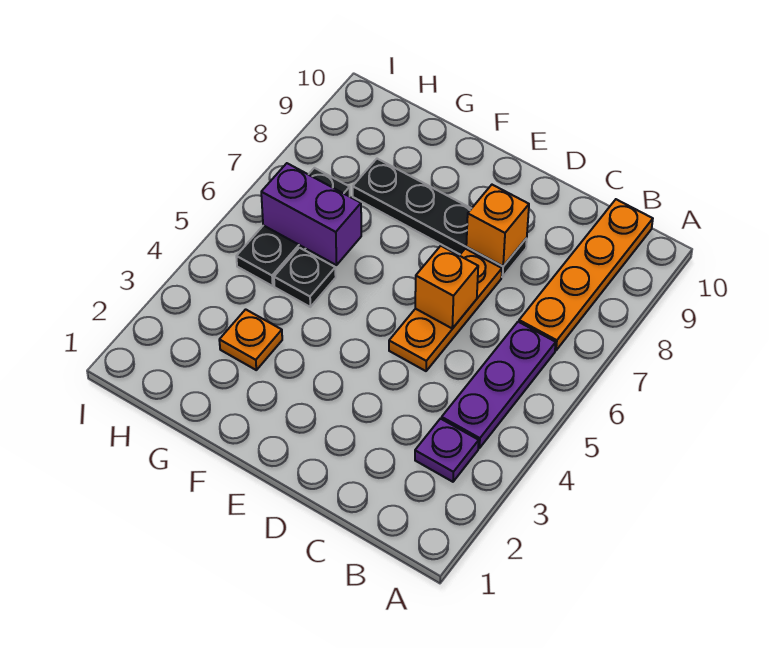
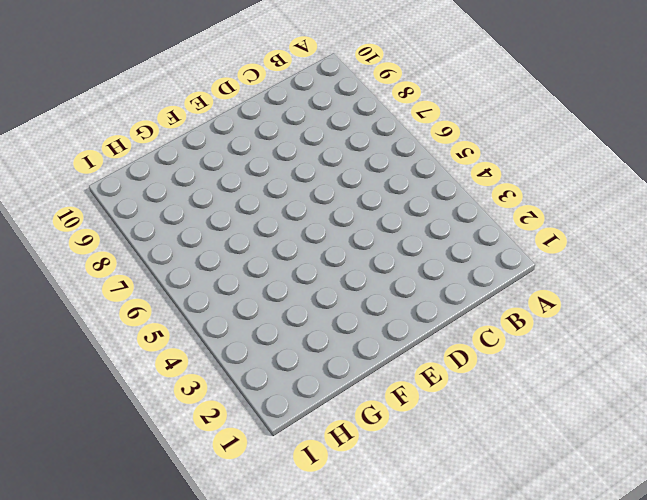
none -> purple 1x1 plate [415,419,479,482]
none -> purple 1x3 plate [442,322,556,448]

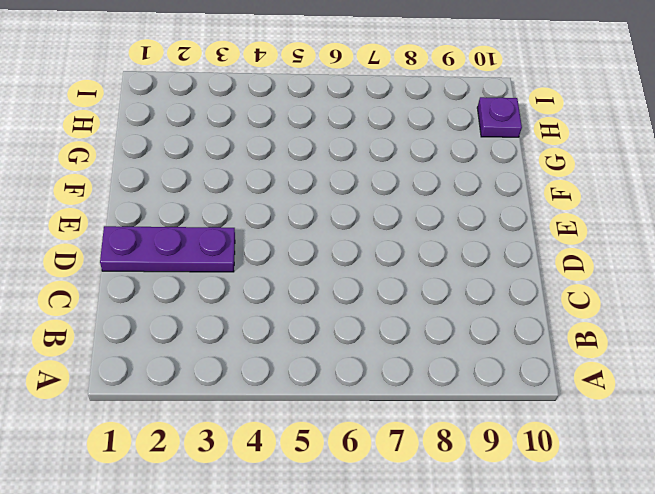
purple 1x3 plate [100,226,235,272] -> purple 1x3 plate moved to [442,322,556,448]
purple 1x1 plate [477,97,522,137] -> purple 1x1 plate moved to [415,419,479,482]
none -> orange 1x4 plate [519,199,653,351]
none -> orange 1x3 plate [389,249,502,371]

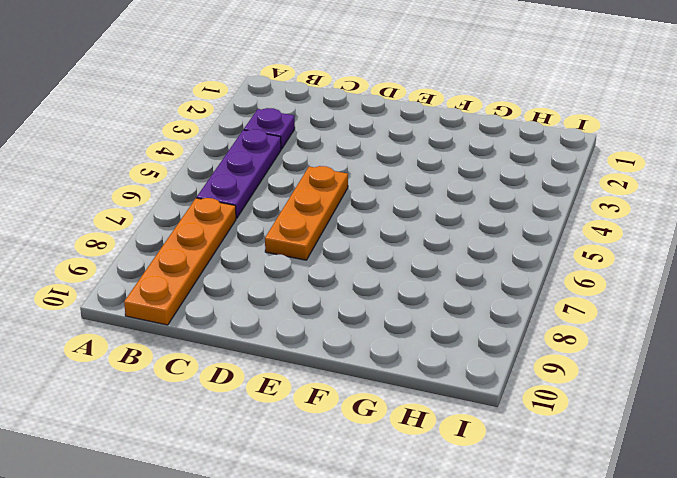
none -> black 1x4 plate [353,159,527,277]
none -> orange 1x1 plate [219,309,282,370]

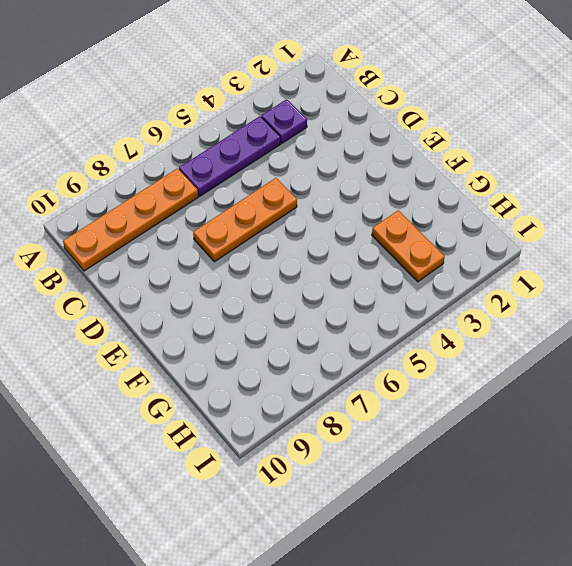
orange 1x2 plate [372,210,445,282] -> orange 1x1 plate [219,309,282,370]
none -> black 1x4 plate [353,159,527,277]
none -> black 1x1 plate [274,248,336,307]

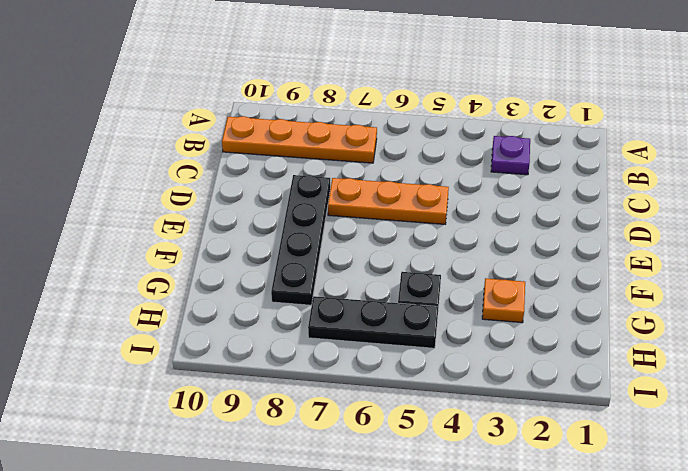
none -> purple 1x3 plate [442,322,556,448]
none -> orange 1x1 brick [415,246,478,329]

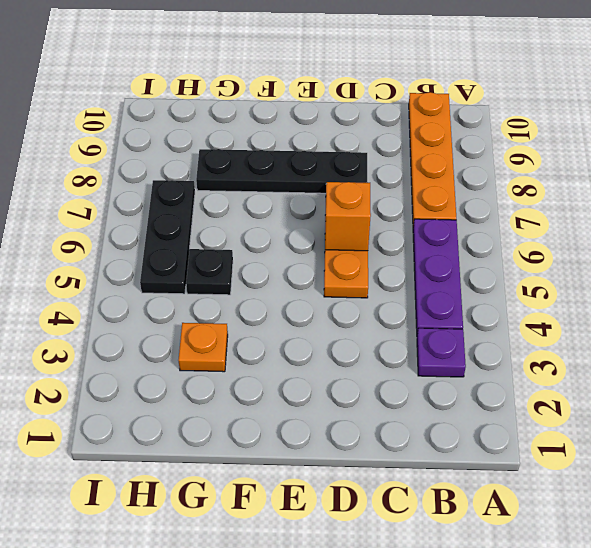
none -> orange 1x1 brick [466,185,529,266]
none -> purple 1x2 brick [261,163,361,265]

